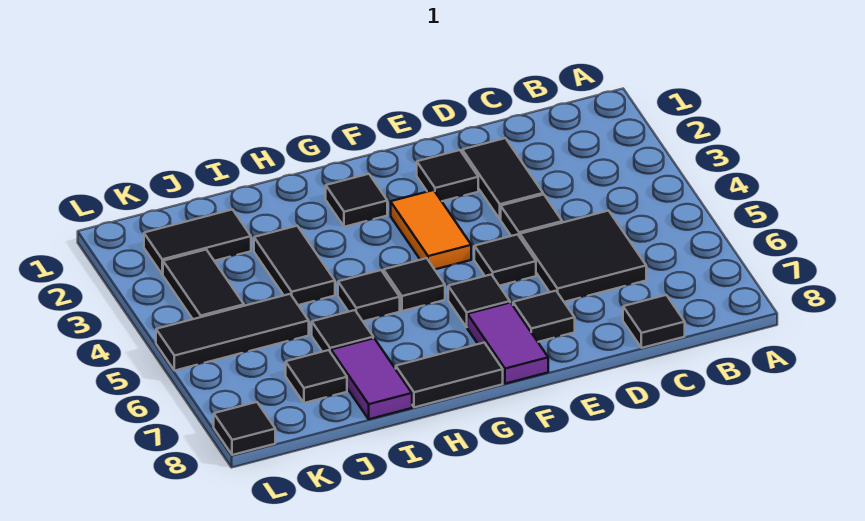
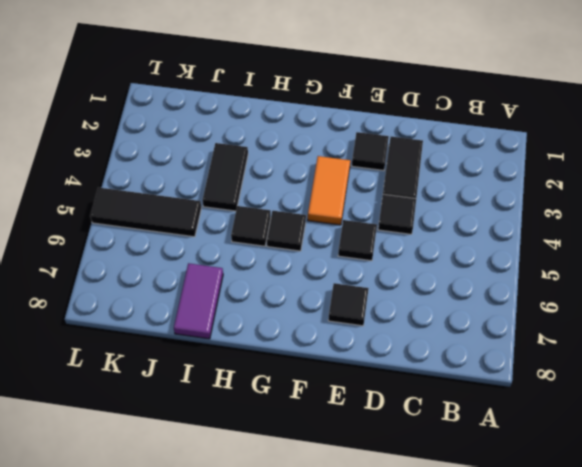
none -> black 2x2 tile [520,211,646,302]
none -> black 1x1 tile [623,295,685,348]
none -> black 1x1 tile [448,274,510,327]

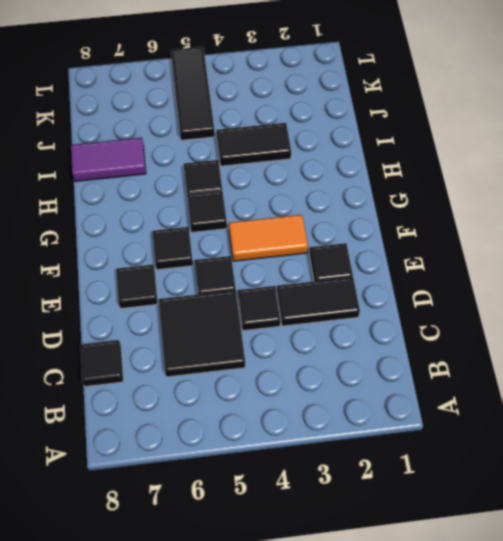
none -> purple 1x2 tile [467,303,548,384]
none -> black 1x1 tile [326,174,387,227]
none -> black 1x2 tile [396,343,503,407]

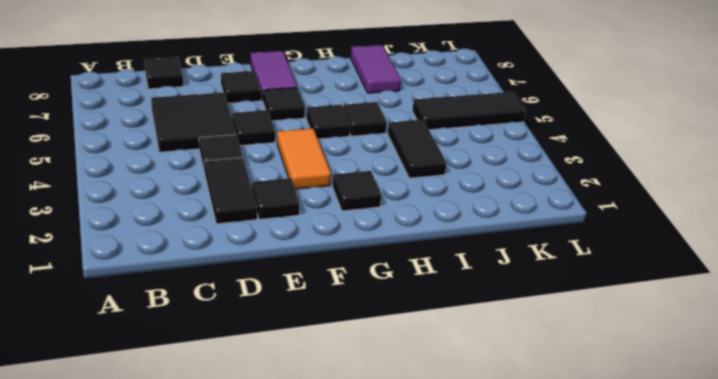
none -> black 1x2 tile [396,343,503,407]
none -> black 1x1 tile [312,310,373,352]
none -> black 1x2 tile [144,210,251,274]

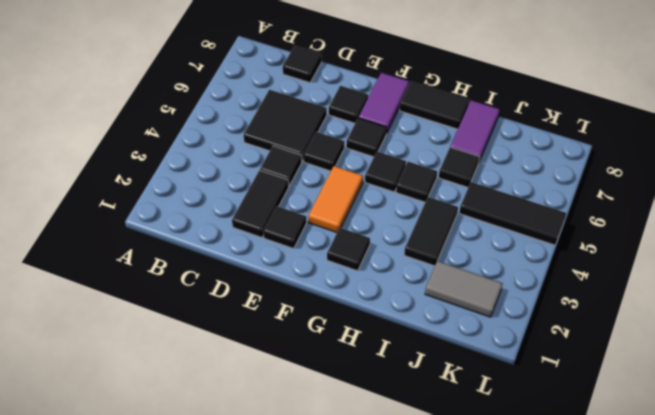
grey 1x2 tile [425,261,503,317] -> black 1x2 tile [144,210,251,274]
none -> black 1x1 tile [286,350,347,403]
none -> black 1x2 tile [163,250,244,319]
none -> black 1x1 tile [214,402,275,455]

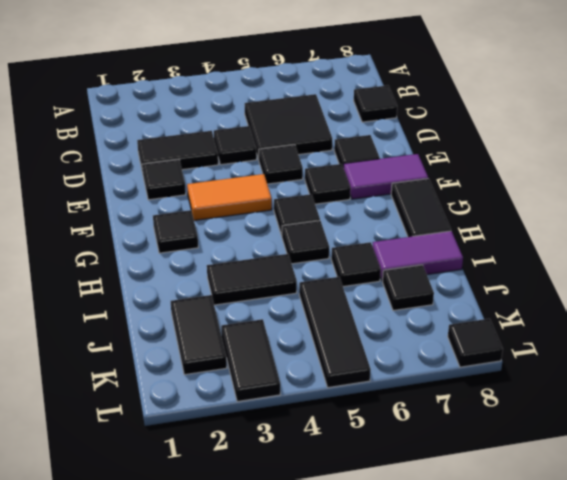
black 1x2 tile [221,319,280,402] -> black 1x2 tile turned to [163,250,244,319]

